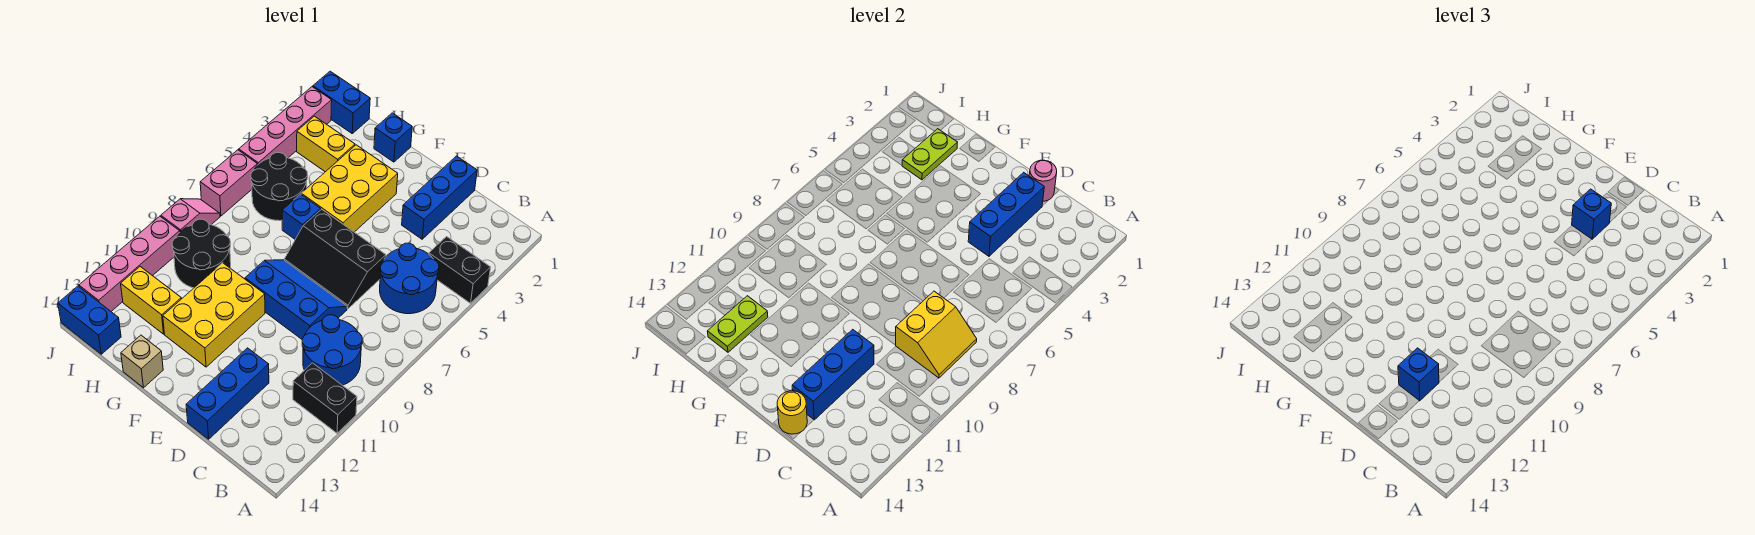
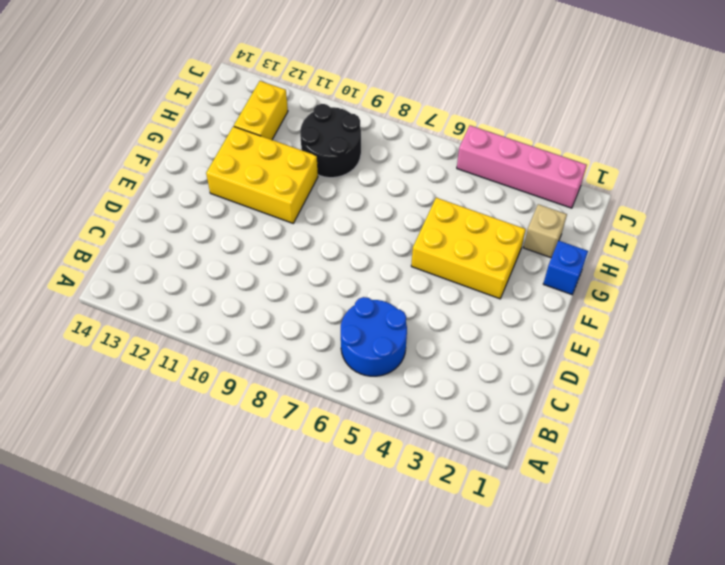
tan 1x1 brick [523,204,567,258] -> tan 1x1 brick moved to [121,335,163,388]
none -> black 1x2 brick [429,237,491,303]
none -> black 1x2 brick [293,363,357,433]
none -> blue 2x2 round brick [302,315,362,385]
none -> blue 1x3 brick [402,156,477,239]

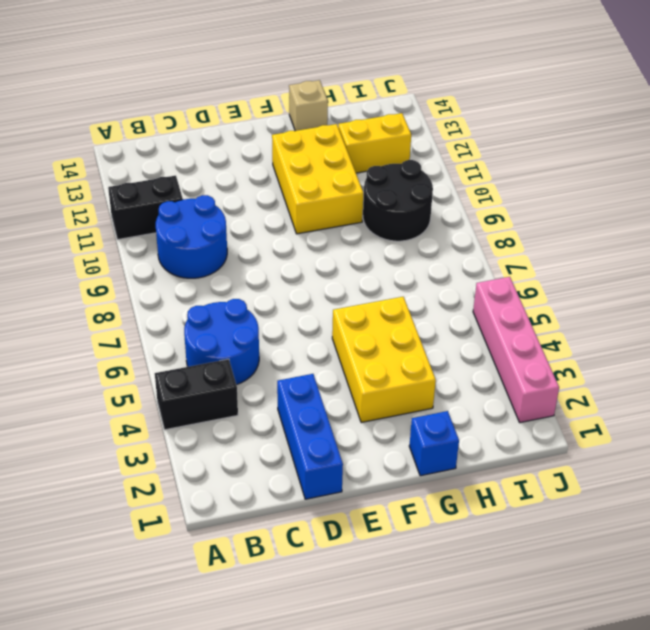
none -> black 2x3 slope [284,209,386,309]
none -> blue 2x3 slope [245,260,347,339]
none -> blue 1x3 brick [186,348,269,439]
none -> blue 1x1 brick [282,194,321,239]

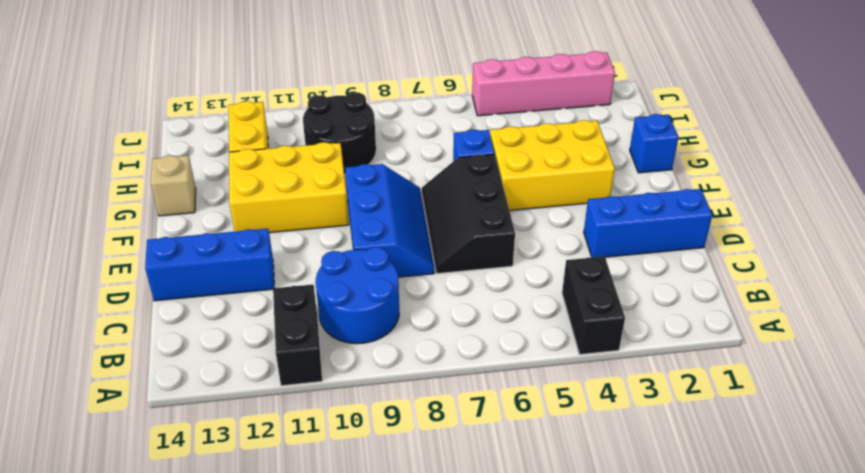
none -> blue 2x2 round brick [380,243,439,314]
none -> yellow 1x2 brick [297,116,355,172]
none -> black 2x2 round brick [251,153,308,221]
none -> blue 1x2 brick [313,71,370,133]

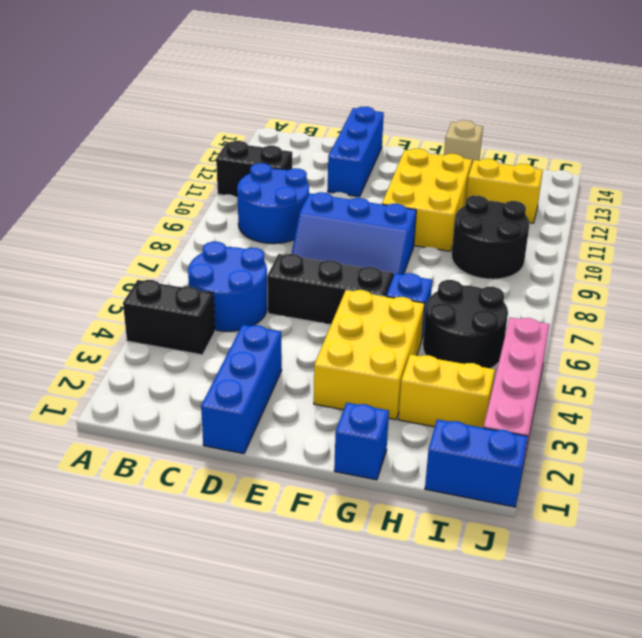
none -> blue 1x2 brick [58,286,121,354]
none -> pink 1x2 brick [200,150,257,216]
none -> pink 1x2 slope [161,199,220,232]
none -> pink 1x4 brick [79,216,180,311]

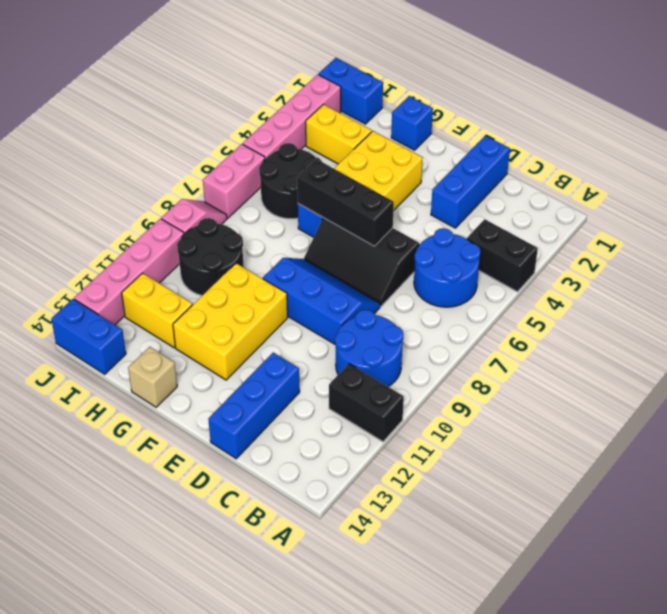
black 1x3 brick [297,159,394,246] -> none
none -> yellow 2x2 slope [895,291,977,378]
none -> pink 1x1 round brick [1029,160,1057,201]
none -> blue 1x3 brick [968,172,1044,256]
none -> blue 1x3 brick [792,329,874,420]

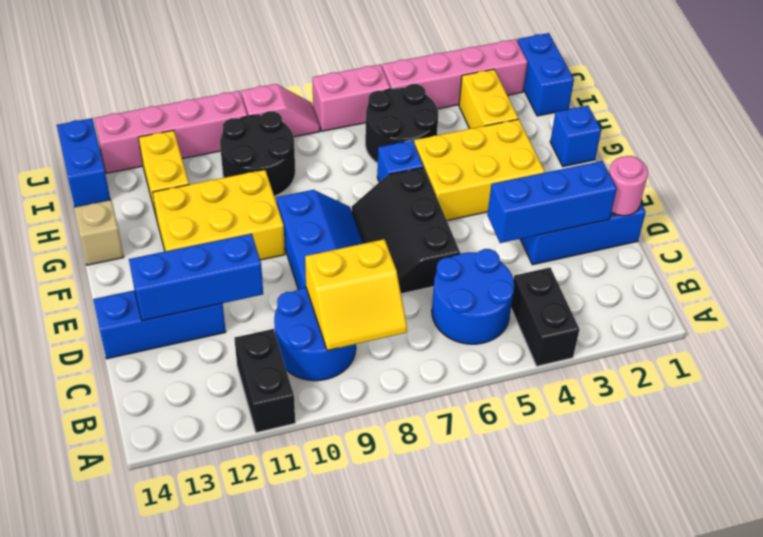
none -> yellow 1x1 round brick [777,391,807,434]
none -> lime 1x2 plate [902,129,958,180]
none -> lime 1x2 plate [707,296,768,352]
none -> blue 1x1 brick [1572,189,1611,239]

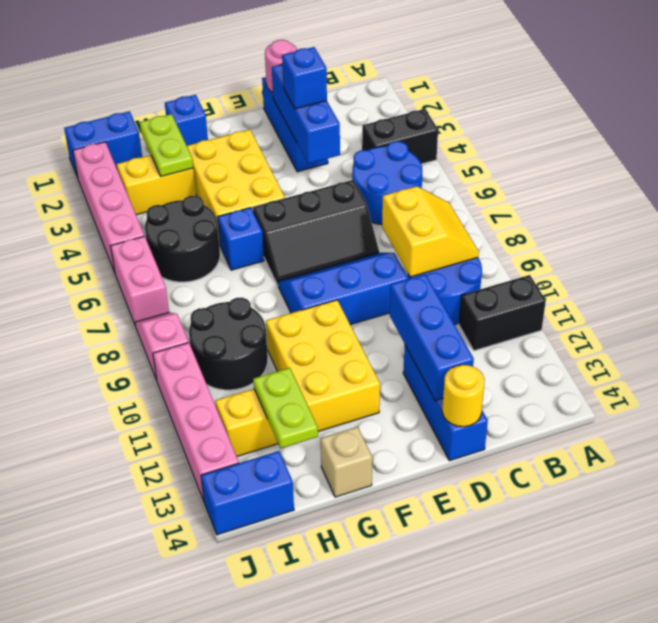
none -> blue 1x1 brick [1398,348,1439,401]

